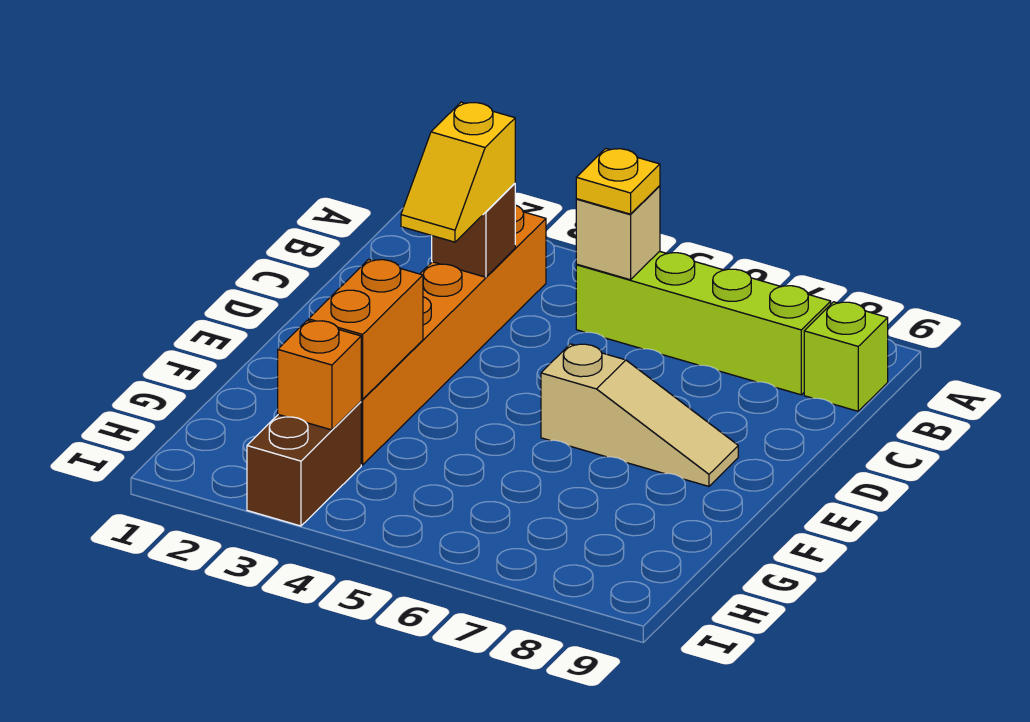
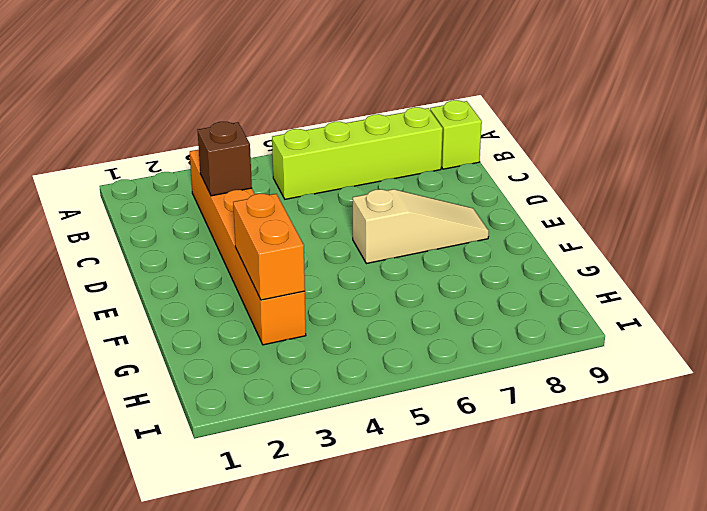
none -> brown 1x2 brick [247,402,361,526]
none -> tan 1x1 brick [576,186,660,280]

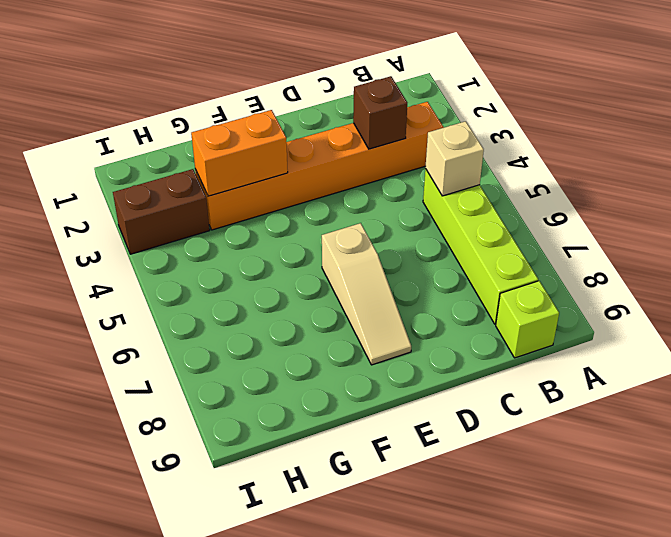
none -> orange 1x1 brick [278,320,361,430]
none -> yellow 1x1 plate [576,149,660,214]

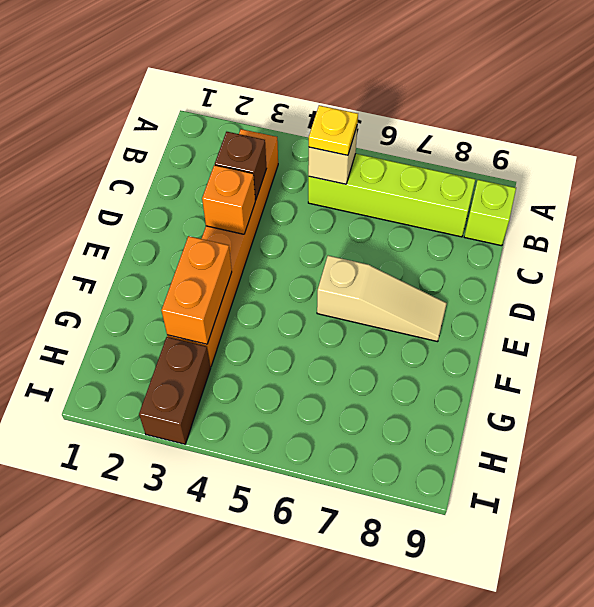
orange 1x1 brick [202,165,255,234] -> orange 1x1 brick moved to [278,320,361,430]
none -> yellow 1x2 slope [401,102,515,242]

